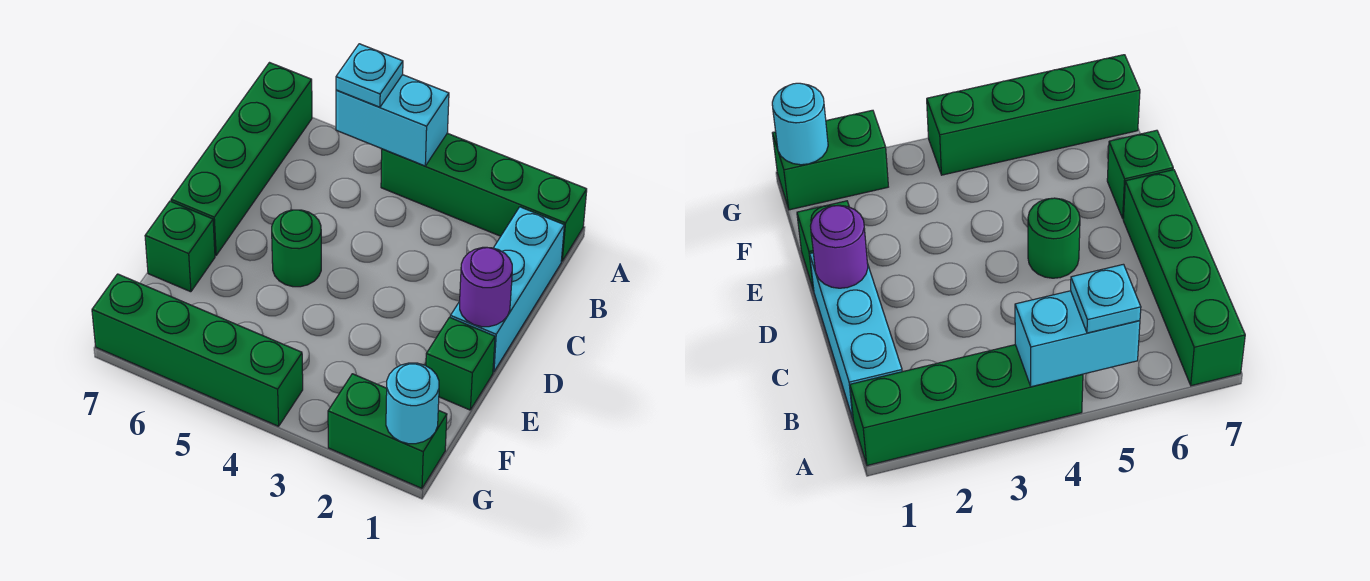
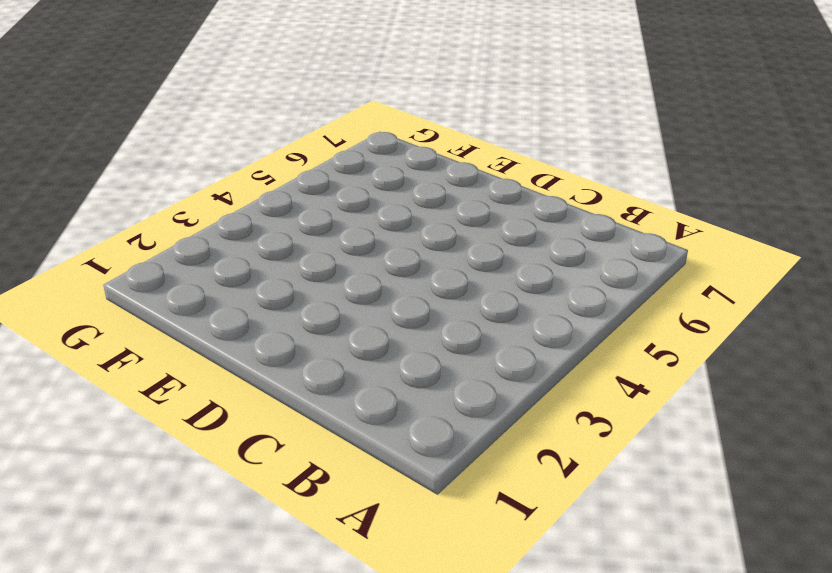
none -> green 1x4 brick [381,133,587,261]
none -> green 1x4 brick [171,63,312,255]
none -> cyan 1x3 brick [450,207,564,372]

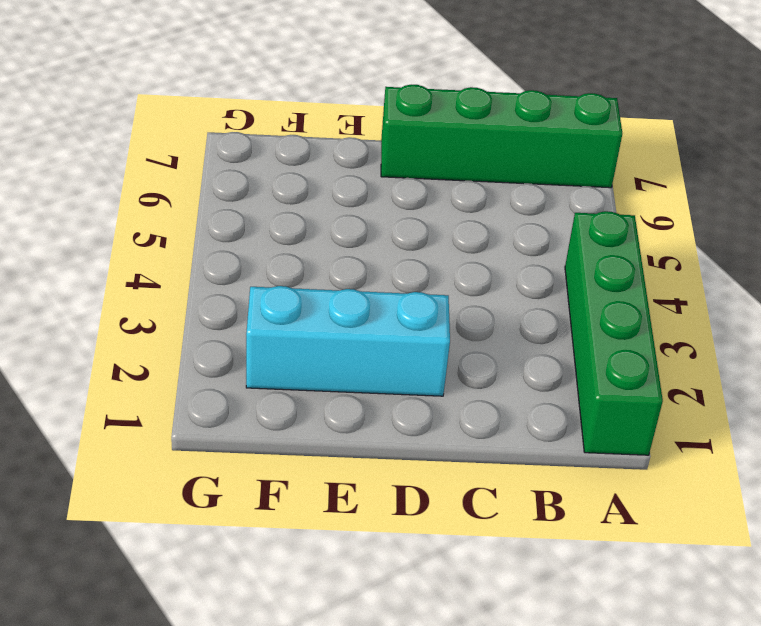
cyan 1x3 brick [246,286,450,396] -> cyan 1x3 brick moved to [450,207,564,372]
none -> green 1x1 round brick [272,210,321,287]
none -> green 1x1 brick [426,317,495,410]
none -> green 1x1 brick [145,201,215,292]

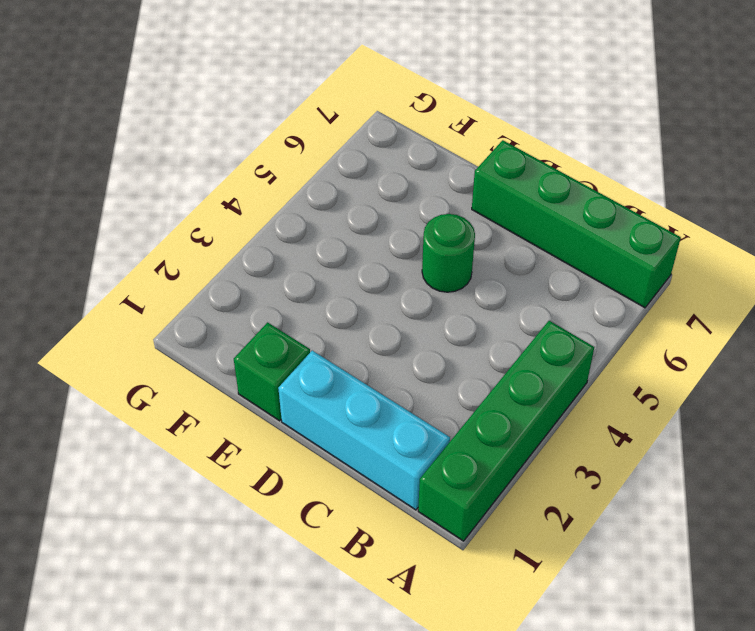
none -> green 1x1 brick [145,201,215,292]
none -> green 1x2 brick [328,374,447,488]
none -> green 1x4 brick [92,274,303,426]

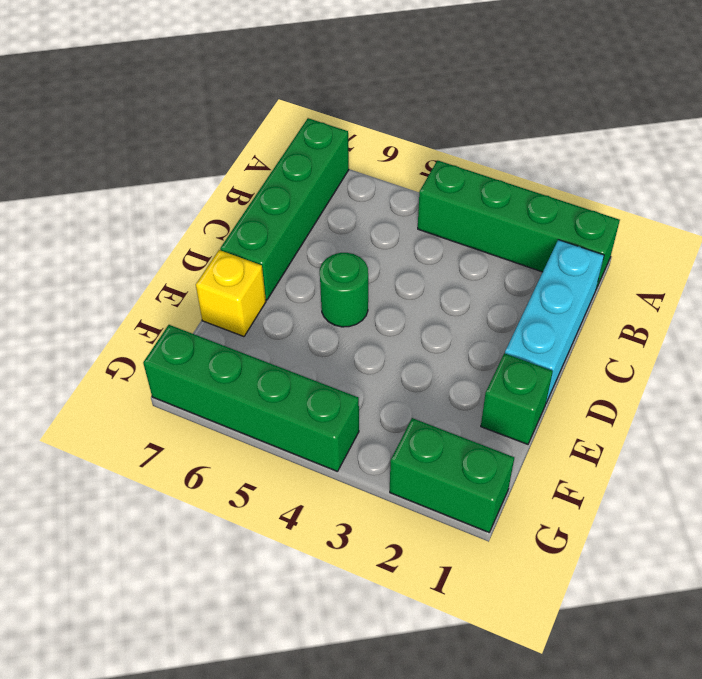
yellow 1x1 brick [196,250,266,336] -> green 1x1 brick [145,201,215,292]
none -> cyan 1x2 brick [336,75,449,166]
none -> purple 1x1 round brick [460,247,512,327]
none -> cyan 1x1 round brick [386,363,439,444]

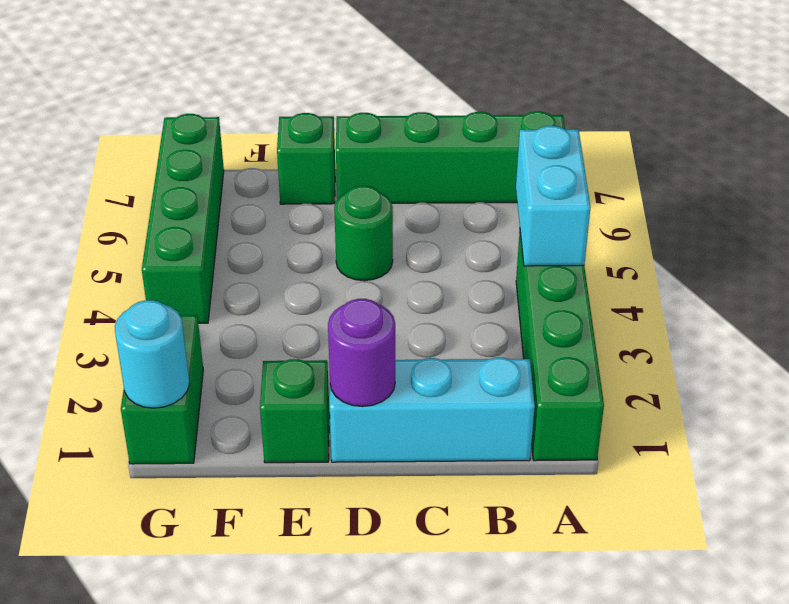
none -> cyan 1x1 plate [336,44,403,107]

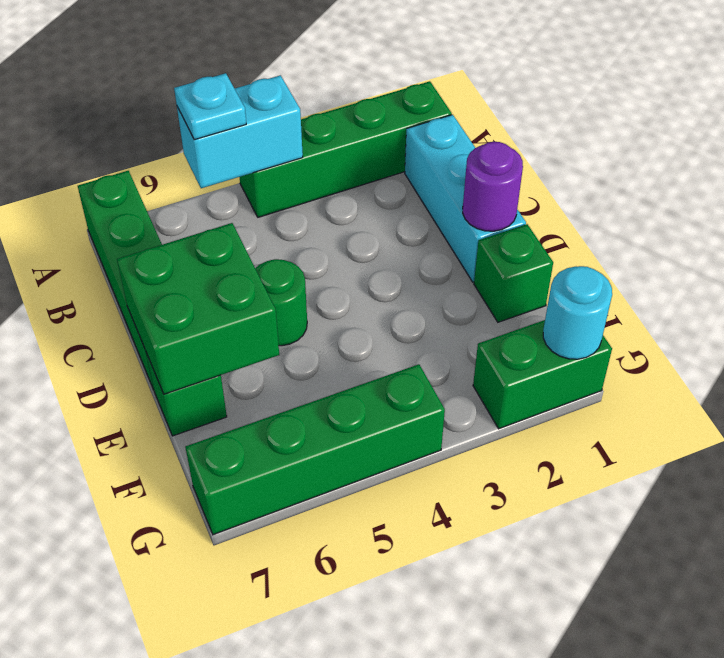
green 2x2 brick [117,223,279,394] -> none

